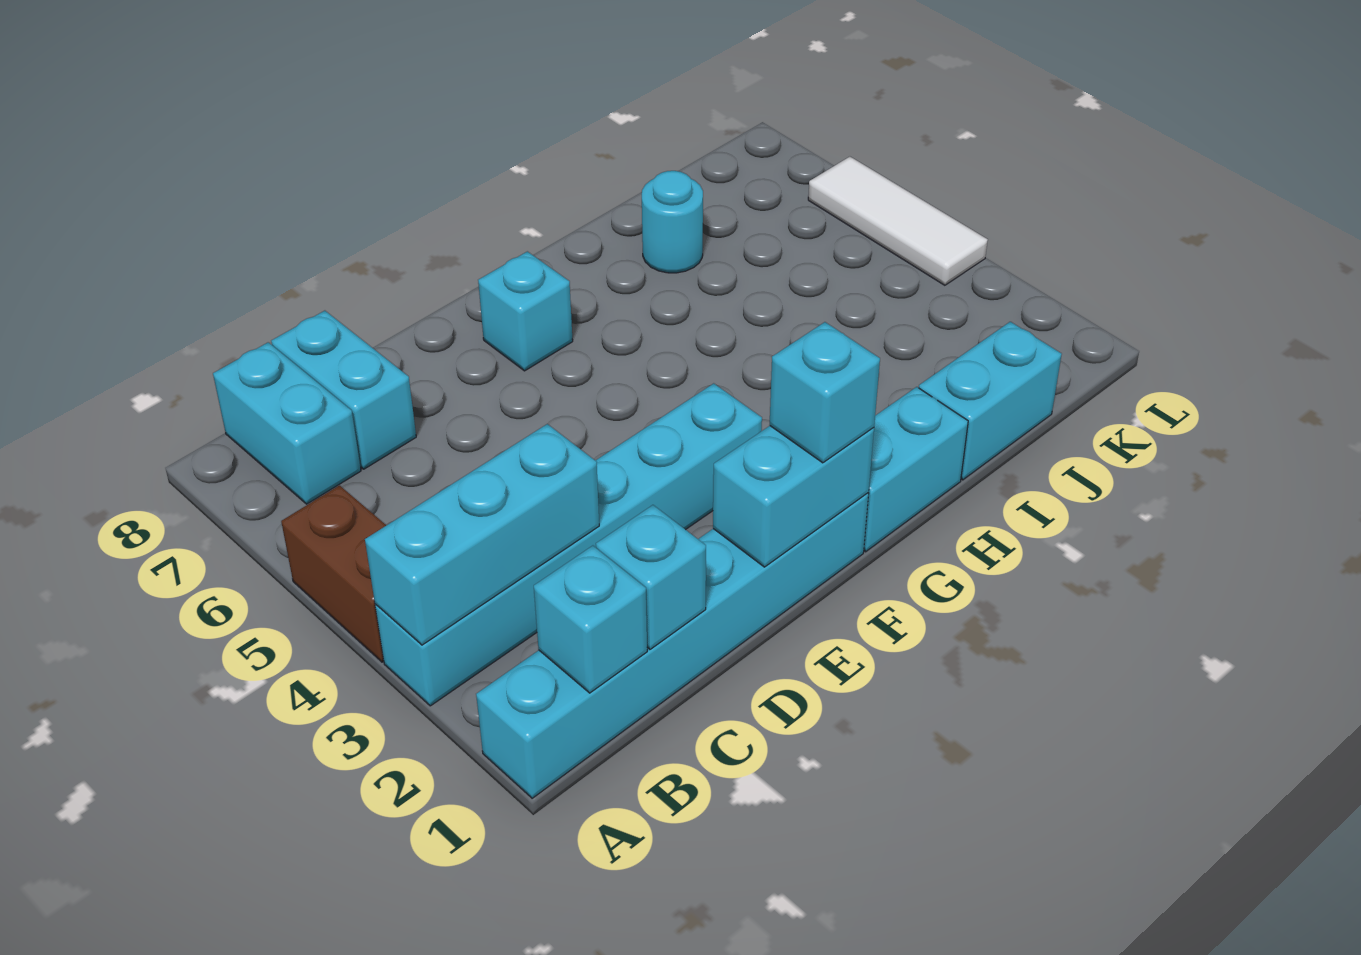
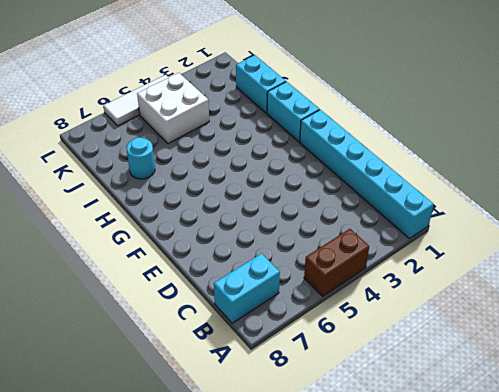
white 2x2 brick [137,73,209,144] -> none
none -> cyan 1x6 brick [375,383,762,706]
none -> cyan 1x2 brick [271,311,416,469]
none -> cyan 1x1 brick [478,251,573,371]

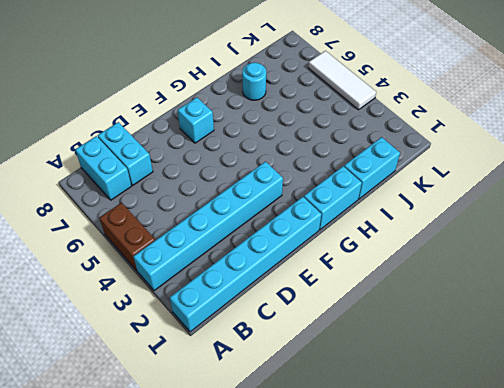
none -> cyan 1x3 brick [365,424,599,645]
none -> cyan 1x1 brick [534,546,647,693]
none -> cyan 1x1 brick [596,505,706,649]

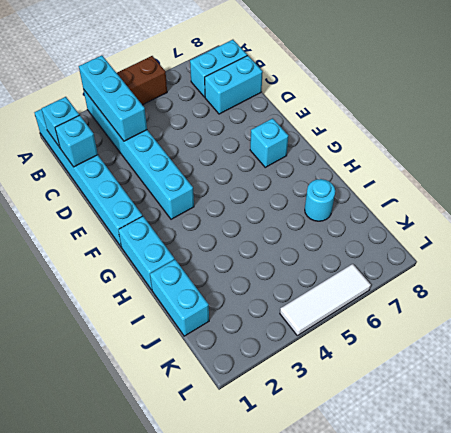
none -> cyan 1x2 brick [713,426,874,567]
none -> cyan 1x1 brick [770,322,880,463]

